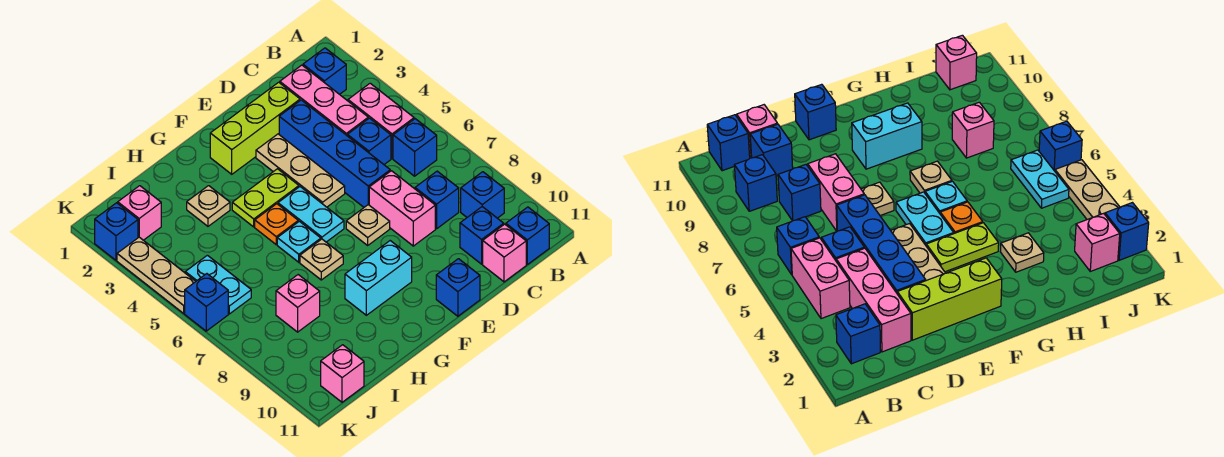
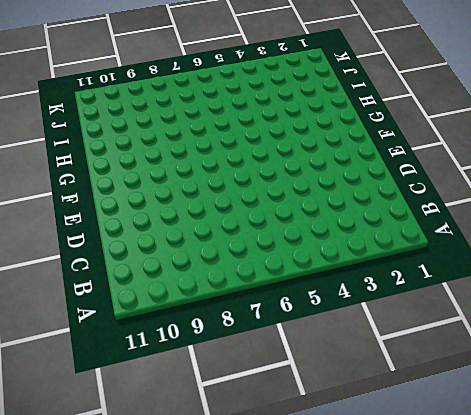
none -> blue 1x1 brick [303,48,346,94]
none -> pink 1x2 brick [348,83,414,158]
none -> blue 1x1 brick [393,119,437,176]
none -> blue 1x1 brick [461,172,504,218]

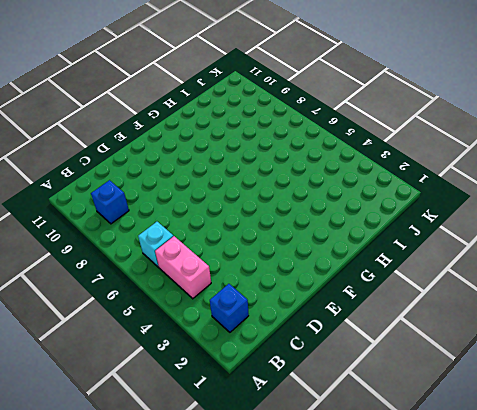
cyan 1x1 brick [138,222,173,267] -> blue 1x1 brick [393,119,437,176]
none -> blue 1x1 brick [506,207,549,264]
none -> pink 1x3 brick [280,65,368,135]
none -> blue 1x1 brick [347,118,391,164]
none -> blue 1x1 brick [415,171,459,229]

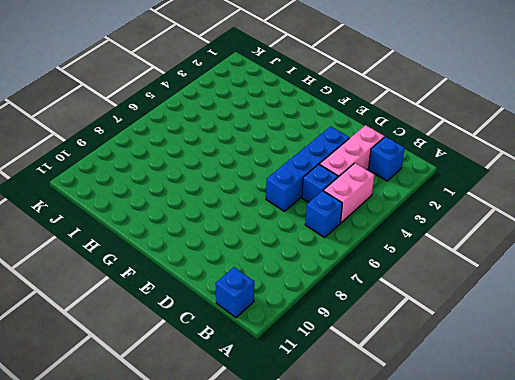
none -> blue 1x1 brick [461,172,504,218]
none -> blue 1x1 brick [415,171,459,229]
none -> blue 1x1 brick [460,207,504,264]
none -> pink 1x1 brick [483,224,526,282]

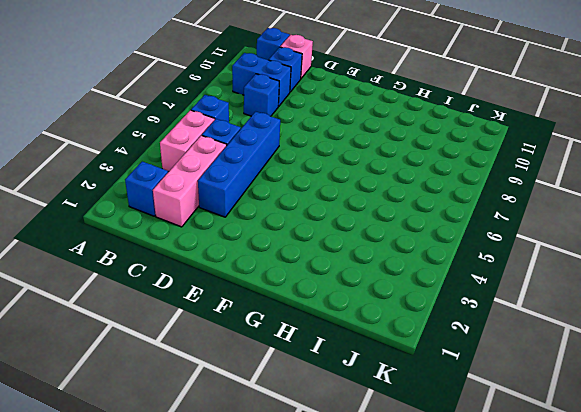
blue 1x2 brick [232,53,291,106] -> blue 1x1 brick [461,172,504,218]
none -> lime 1x3 brick [210,82,300,174]
none -> pink 1x2 brick [369,171,435,246]
none -> tan 1x3 plate [256,134,345,207]
none -> tan 1x1 plate [346,205,390,245]

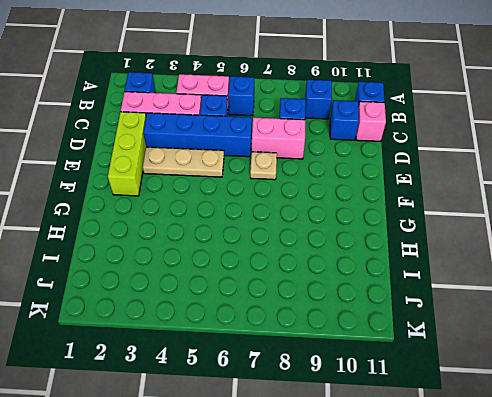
none -> blue 1x1 brick [436,259,480,316]
none -> lime 1x2 plate [232,169,299,227]
none -> cyan 1x2 plate [278,187,344,242]
none -> cyan 1x2 brick [345,241,412,315]

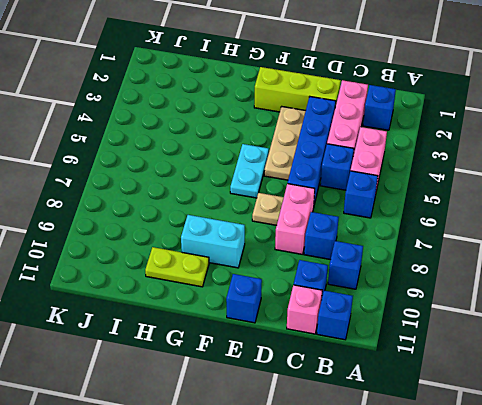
lime 1x2 plate [145,247,209,287] -> lime 1x2 plate moved to [232,169,299,227]
none -> orange 1x1 plate [255,204,298,244]
none -> cyan 1x1 plate [277,221,321,262]
none -> tan 1x1 plate [300,239,343,280]
none -> tan 1x1 plate [187,186,230,226]

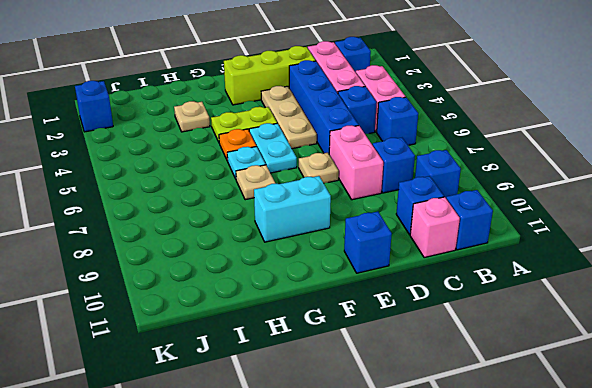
none -> pink 1x1 brick [276,275,320,332]
none -> pink 1x1 brick [118,186,161,240]
none -> cyan 1x2 plate [185,255,251,314]
none -> pink 1x1 brick [321,345,364,402]

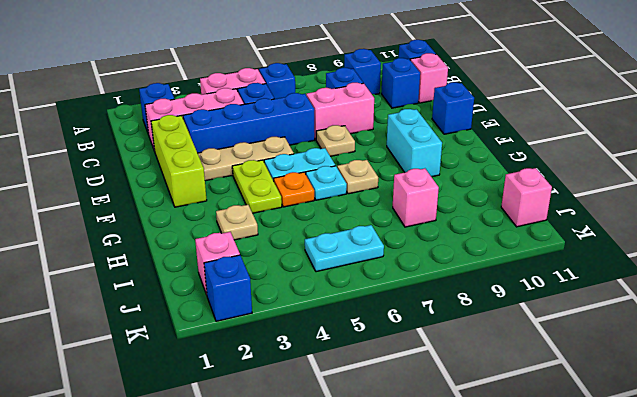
none -> tan 1x3 plate [117,237,196,313]
none -> blue 1x1 brick [185,274,228,331]

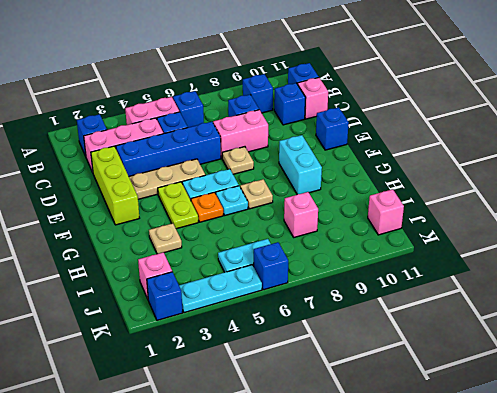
cyan 1x3 plate [179,265,262,313] -> tan 1x3 plate [117,237,196,313]

